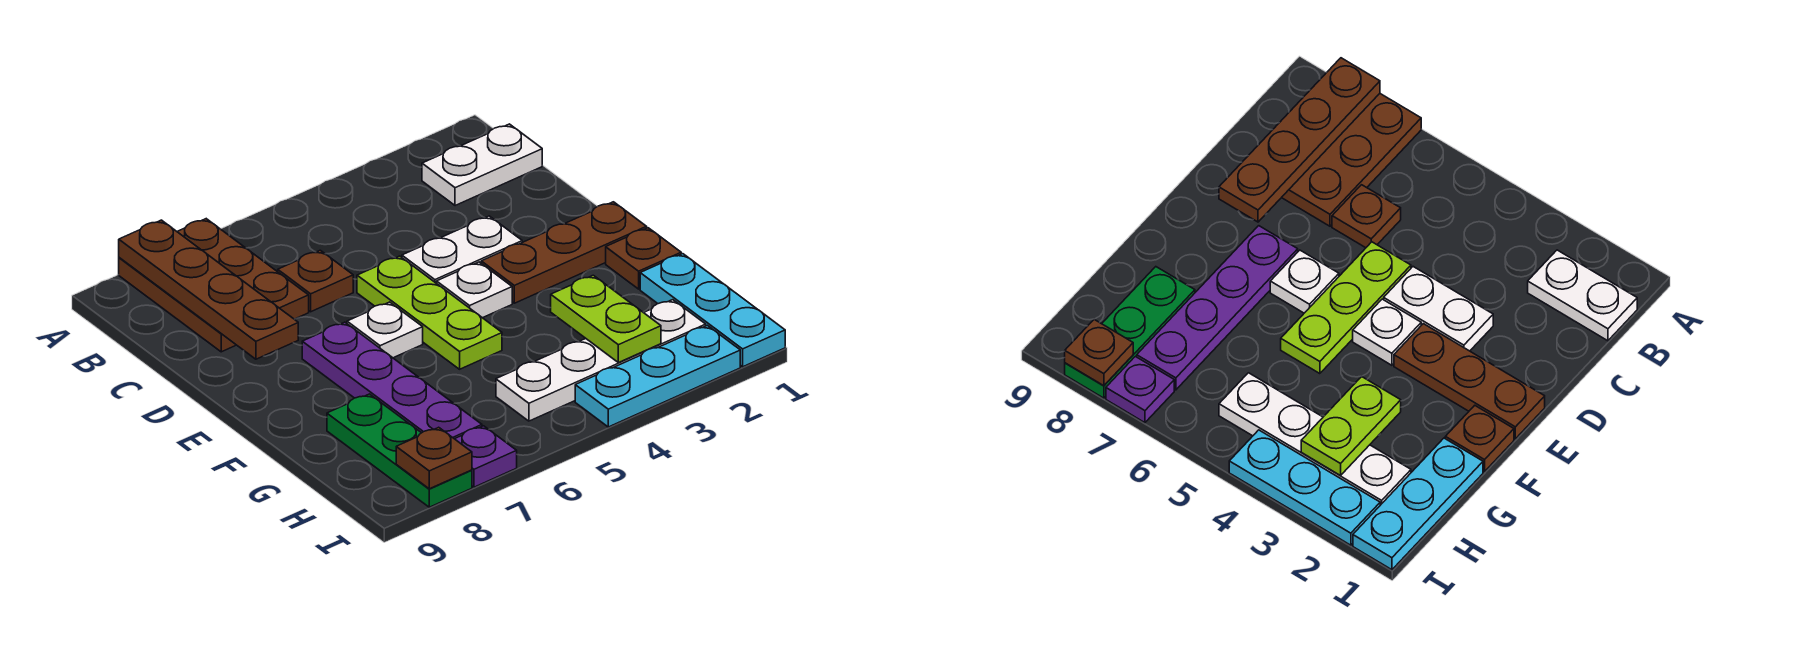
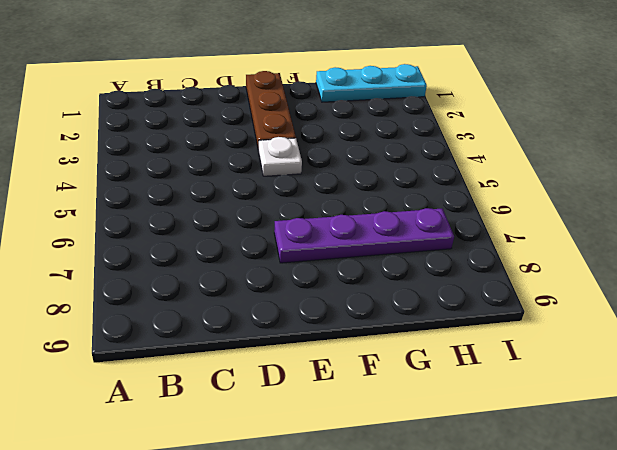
none -> brown 2x3 plate [119,219,309,352]
none -> white 1x2 plate [422,124,542,206]
none -> brown 1x1 plate [278,250,353,312]

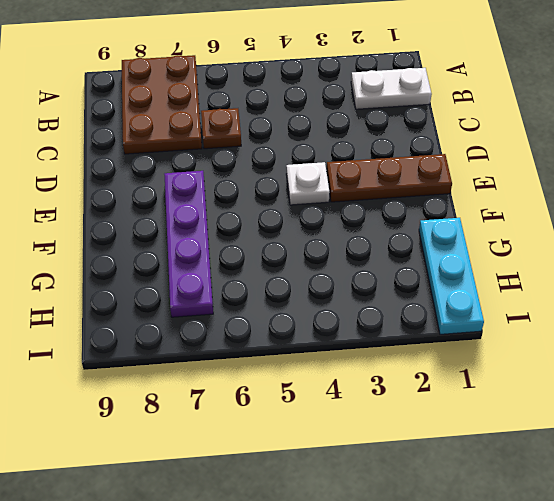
none -> white 1x2 plate [402,216,522,283]
none -> lime 1x3 plate [357,256,502,369]
none -> white 1x1 plate [347,302,423,358]

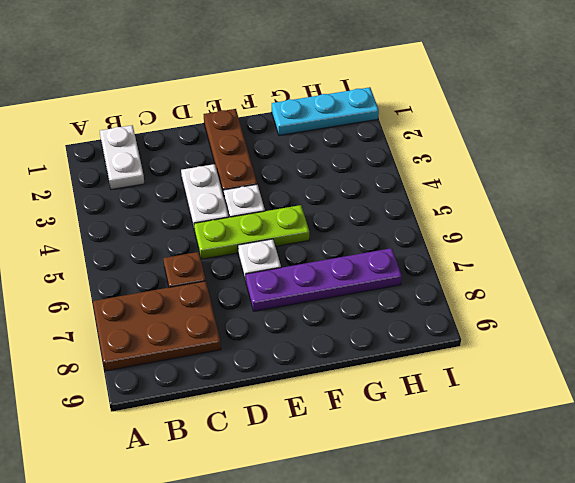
none -> brown 1x1 plate [606,228,681,289]
none -> green 1x3 plate [327,394,472,507]
none -> white 1x4 plate [496,300,706,421]

